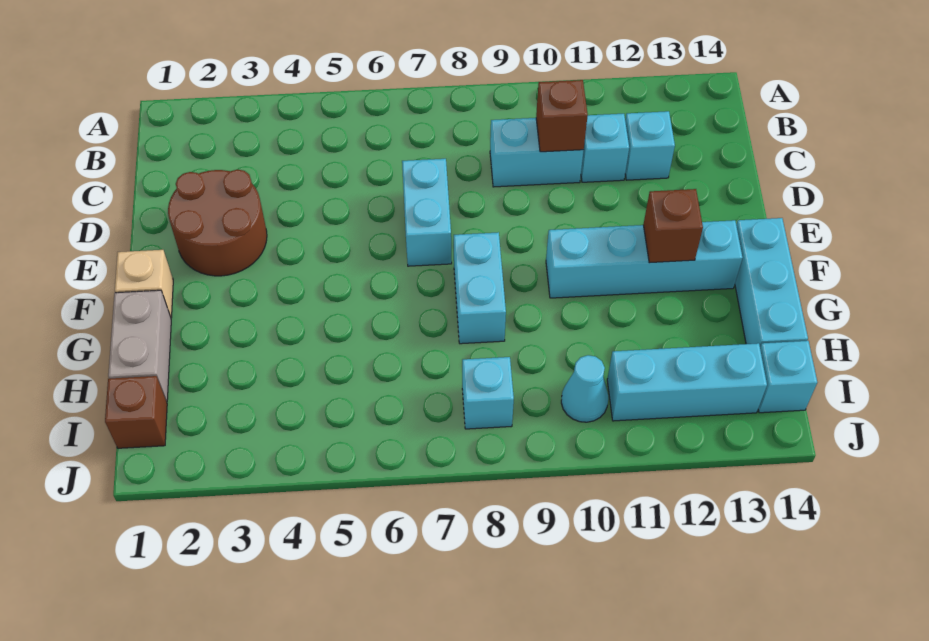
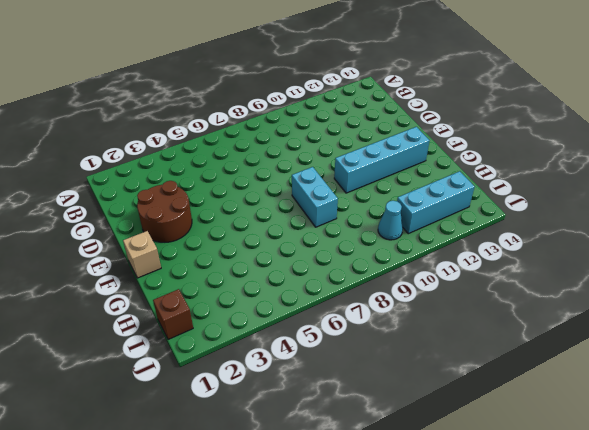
none -> cyan 1x2 brick [490,118,584,187]
none -> cyan 1x1 brick [581,114,629,182]
none -> cyan 1x1 brick [625,111,675,180]

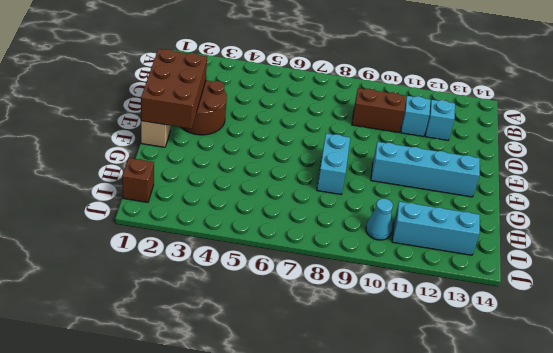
brown 1x2 brick [352,88,406,133] -> cyan 1x2 brick [490,118,584,187]
brown 2x3 brick [141,49,207,129] -> none
none -> cyan 1x2 brick [402,159,452,266]
none -> cyan 1x3 brick [735,218,808,346]
none -> grey 1x2 brick [108,290,171,402]

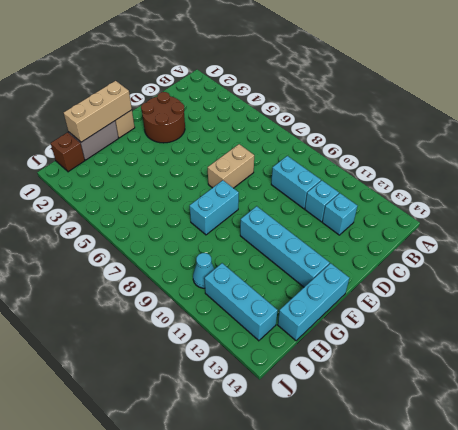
tan 1x2 brick [208,144,254,188] -> cyan 1x2 brick [402,159,452,266]
tan 1x3 brick [64,81,132,142] -> none
none -> cyan 1x1 brick [462,357,514,429]
none -> cyan 1x1 brick [758,341,817,413]
none -> brown 1x1 brick [536,80,588,152]

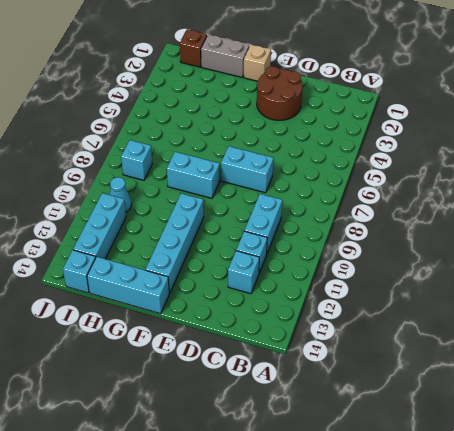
none -> brown 1x1 brick [536,80,588,152]
none -> brown 1x1 brick [643,189,703,263]

